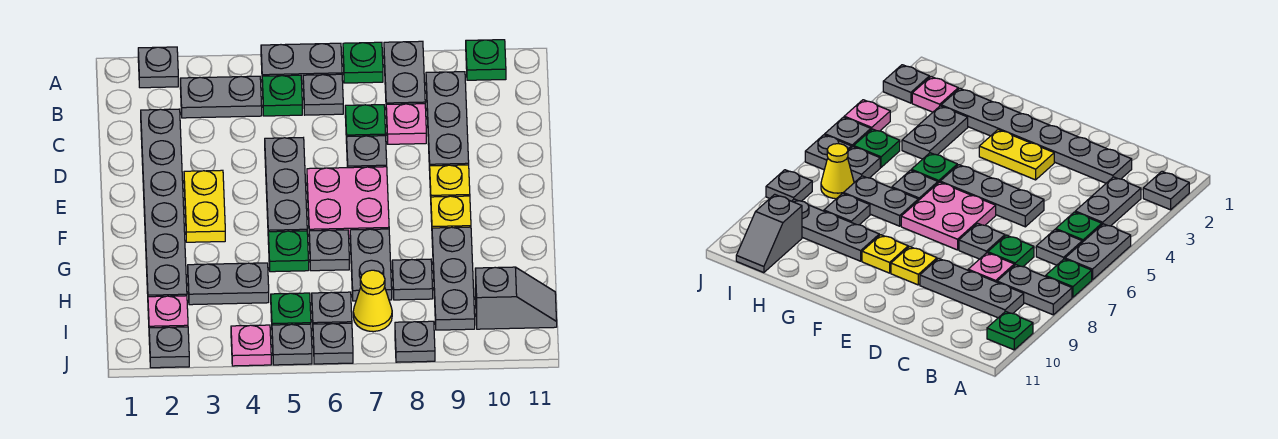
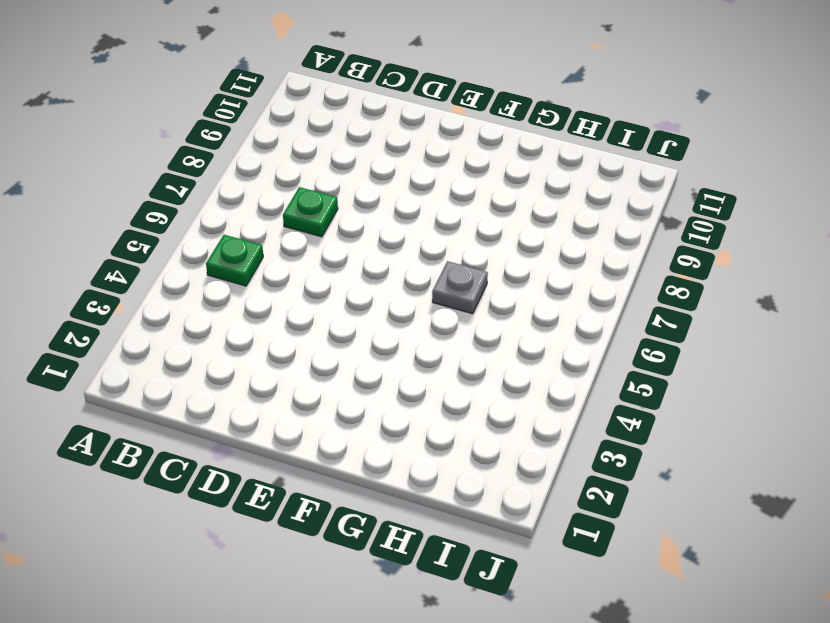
none -> grey 1x1 plate [138,47,178,88]
none -> grey 1x2 plate [261,43,342,84]
none -> green 1x1 plate [343,42,383,83]
none -> grey 1x2 plate [384,41,425,104]

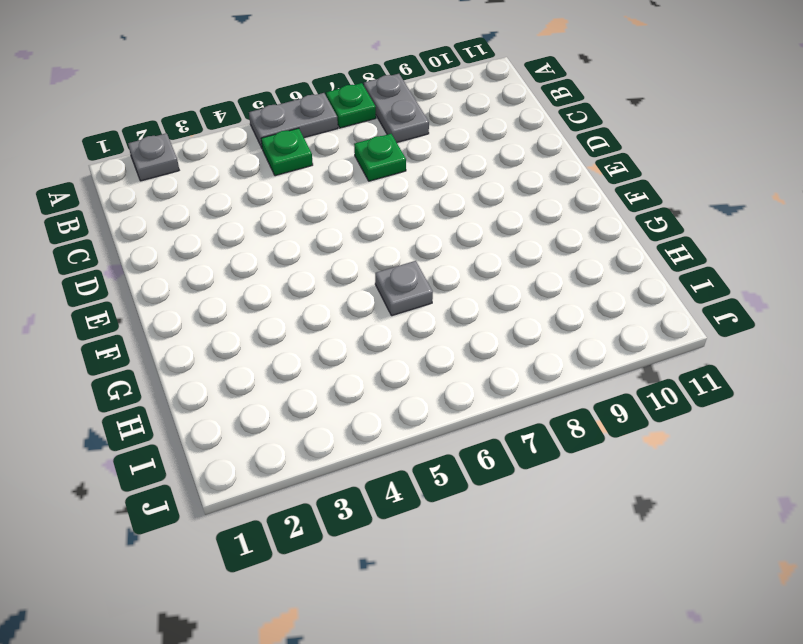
none -> green 1x1 plate [466,40,506,80]
none -> grey 1x2 plate [180,76,262,118]
none -> grey 1x1 plate [303,74,343,115]
none -> grey 1x3 plate [426,72,469,170]

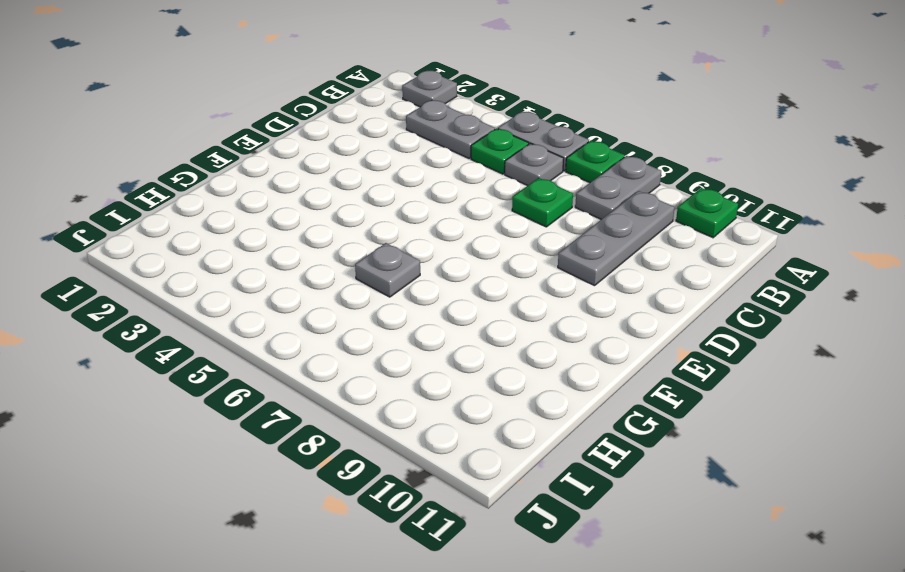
none -> grey 1x6 plate [141,109,187,297]
none -> pink 1x1 plate [386,104,426,144]
none -> grey 1x3 plate [265,138,307,232]
none -> grey 1x1 plate [347,136,387,168]

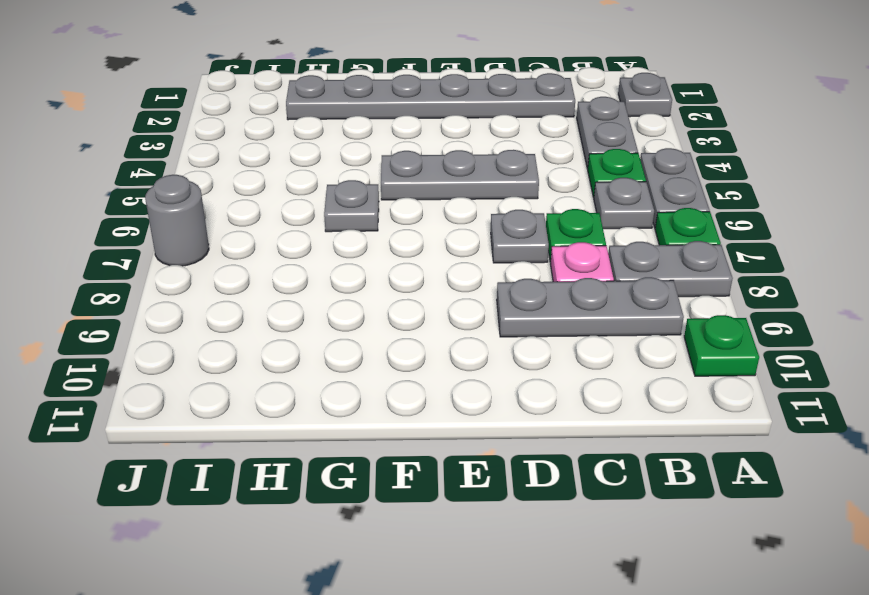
grey 1x1 round brick [145,175,209,266] -> none
none -> yellow 1x2 plate [184,170,225,242]
none -> pink 2x2 plate [307,167,389,239]
none -> yellow 1x1 plate [430,165,470,197]
none -> yellow 1x1 plate [431,196,471,228]

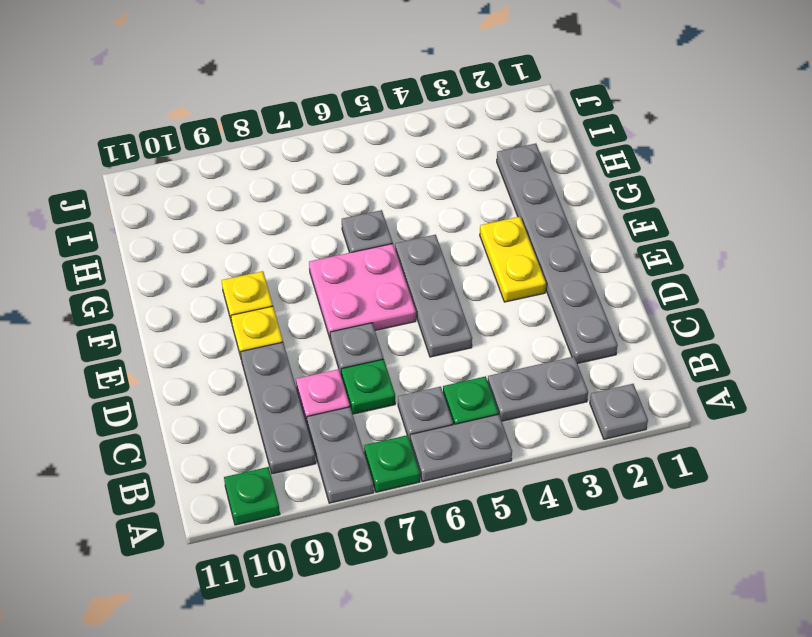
none -> green 1x1 plate [268,231,309,272]
none -> grey 1x2 plate [350,229,392,301]
none -> grey 1x3 plate [432,227,475,330]
none -> grey 1x2 plate [188,263,269,305]

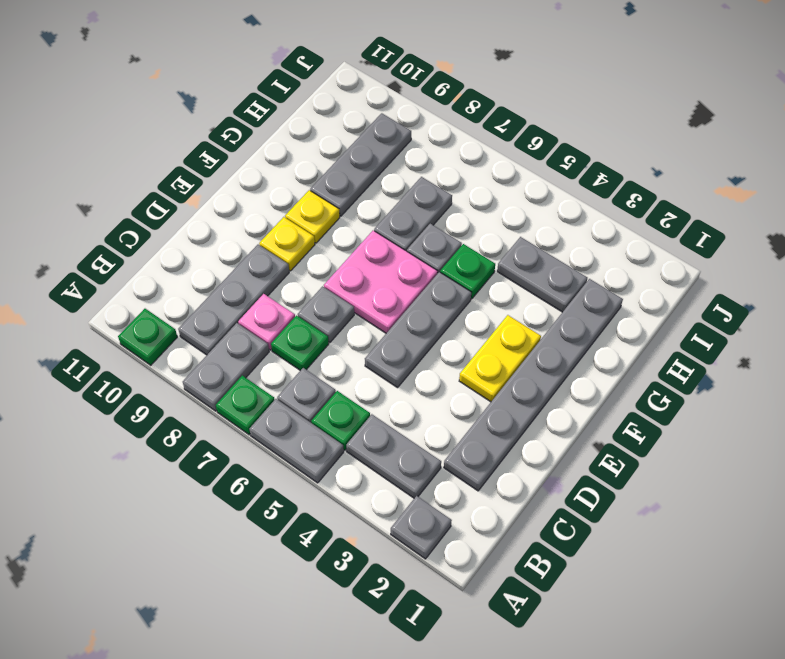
none -> grey 1x1 plate [392,259,433,300]
none -> pink 1x1 plate [148,296,188,328]
none -> green 1x1 plate [271,293,311,325]
none -> grey 1x1 plate [312,292,352,324]

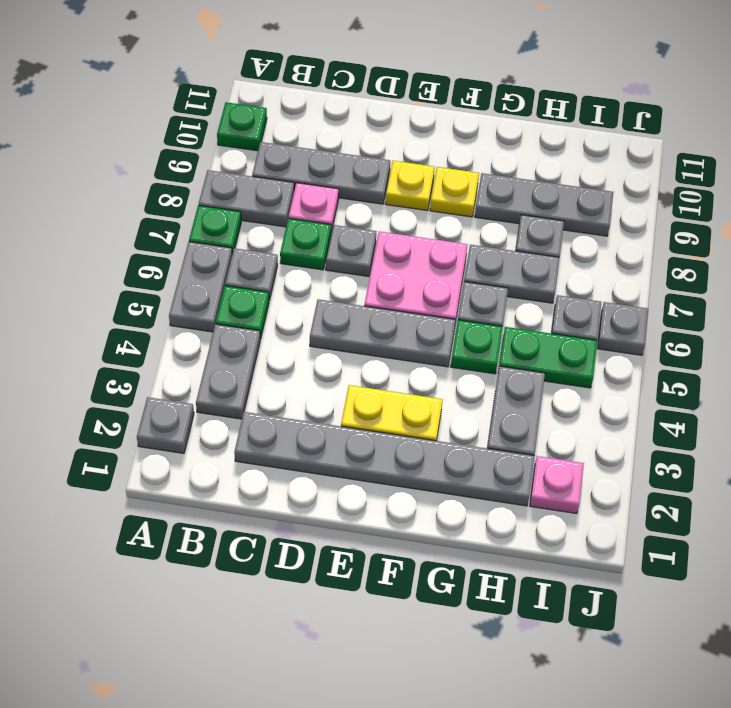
green 1x2 plate [499,327,597,388] -> green 1x1 plate [271,293,311,325]
none -> yellow 1x1 cone [353,270,392,332]
none -> grey 1x2 slope [475,267,557,329]
none -> grey 1x1 plate [149,327,189,368]
none -> pink 1x1 plate [231,325,271,366]

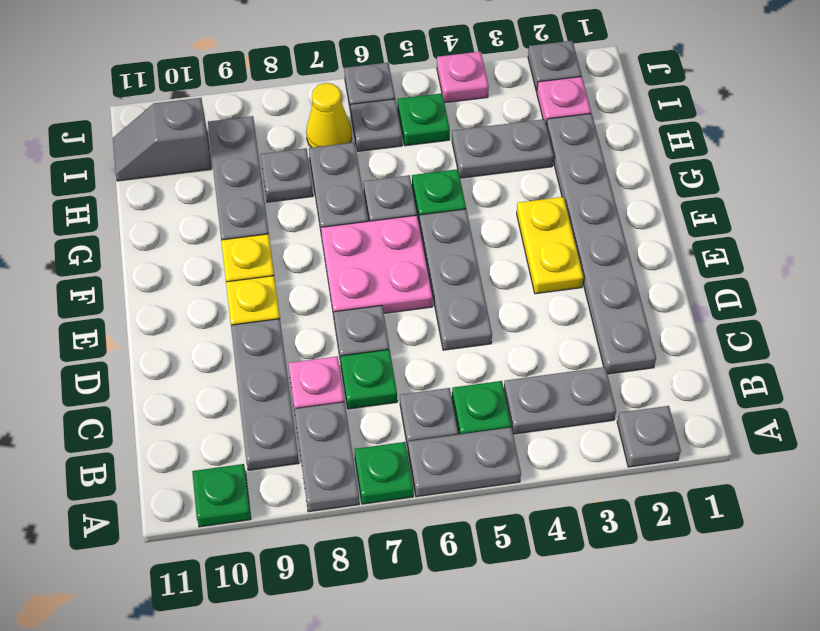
none -> grey 1x1 plate [272,324,312,365]
none -> grey 1x1 plate [395,321,435,362]

